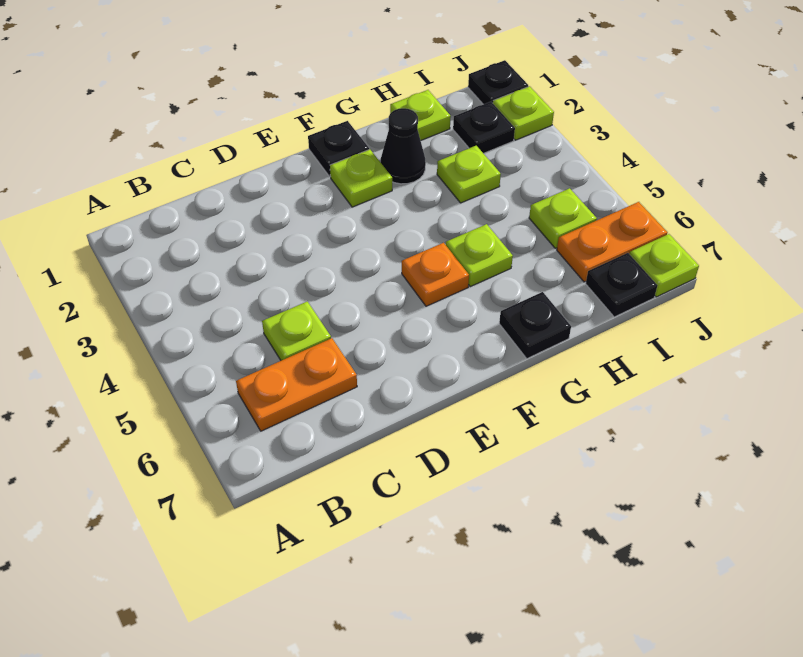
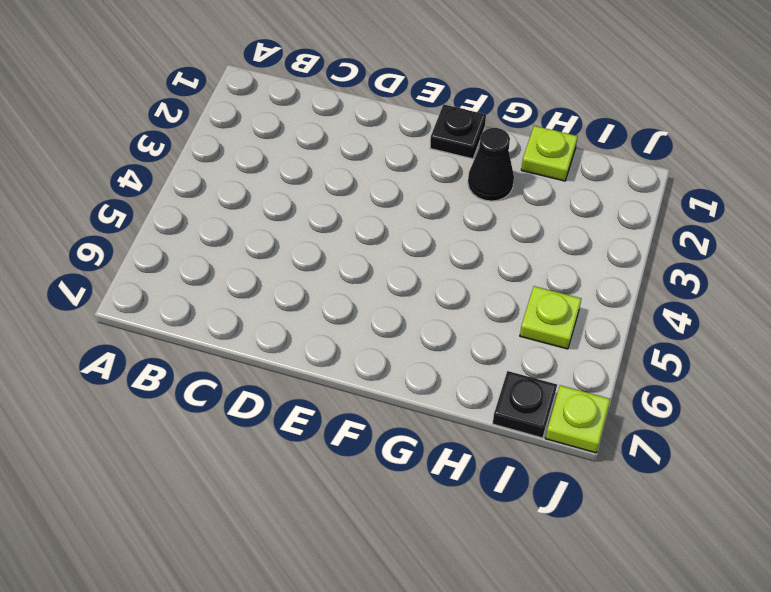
none -> orange 1x2 plate [236,338,357,431]
none -> lime 1x1 plate [262,302,331,361]
none -> lime 1x1 plate [330,149,392,207]

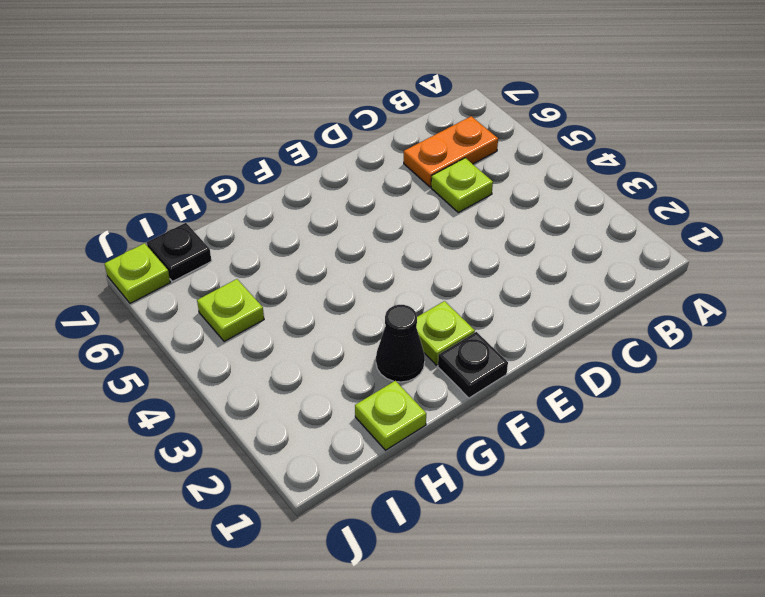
none -> orange 1x1 plate [402,243,469,306]
none -> lime 1x1 plate [446,224,513,287]
none -> black 1x1 plate [499,292,571,359]

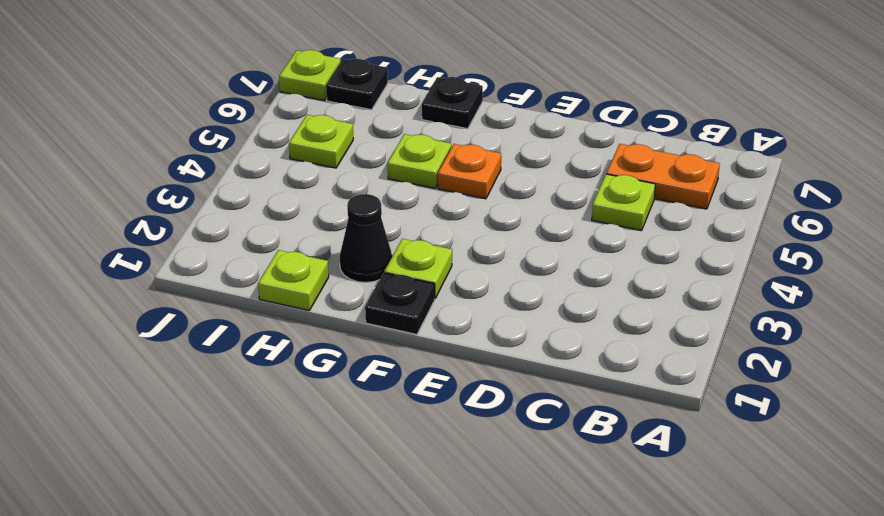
none -> lime 1x1 plate [437,146,501,203]
none -> black 1x1 plate [453,102,515,153]
none -> orange 1x2 plate [557,202,667,282]

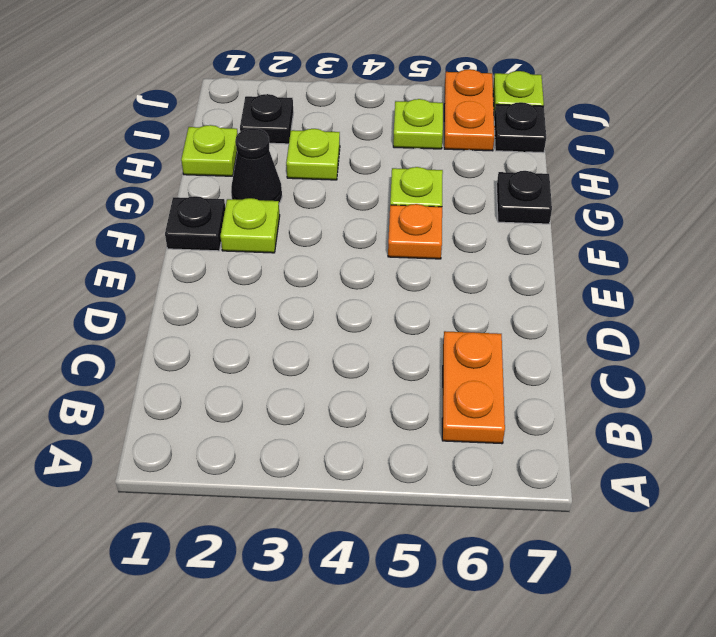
none -> lime 1x1 plate [262,302,331,361]
none -> black 1x1 plate [468,60,528,104]
none -> lime 1x1 plate [493,86,554,140]

